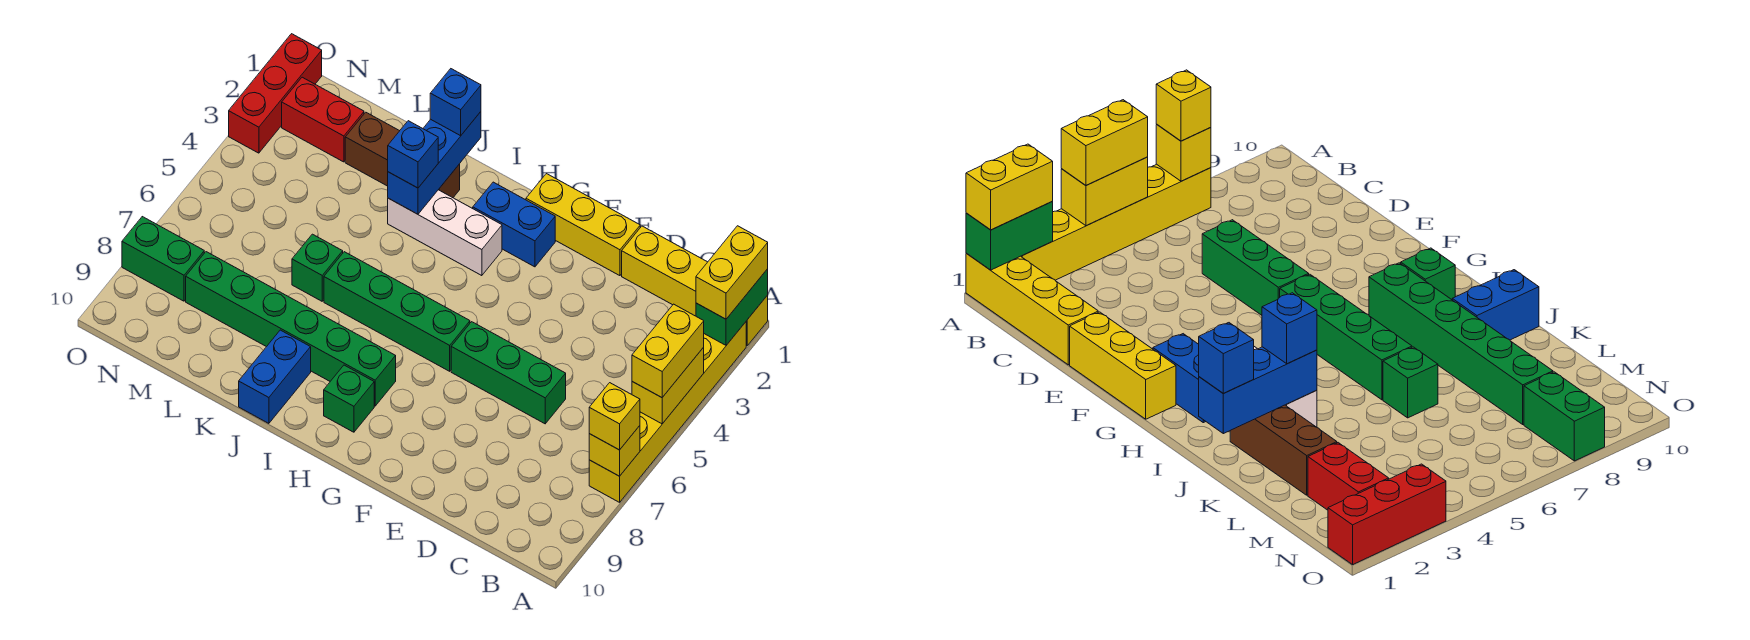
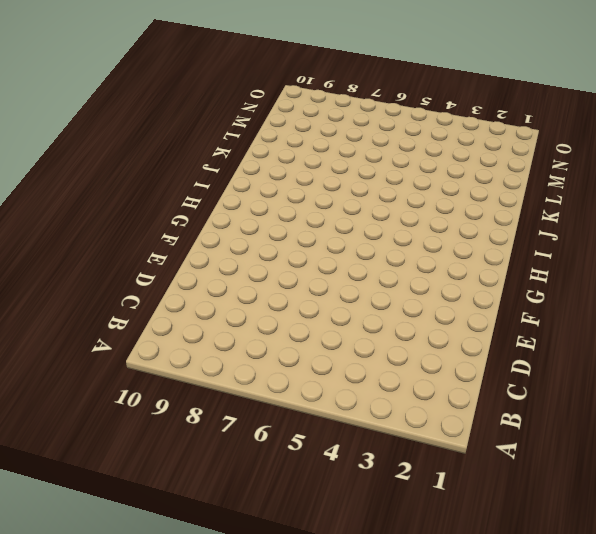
none -> yellow 1x4 brick [622,226,768,345]
none -> yellow 1x6 brick [589,322,746,502]
none -> green 1x3 brick [451,322,566,424]

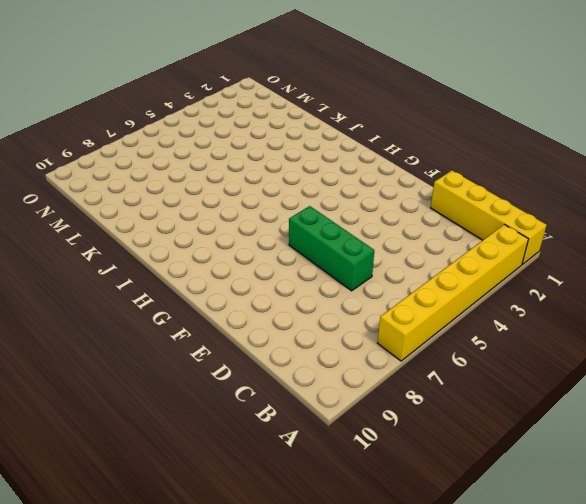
none -> yellow 1x3 brick [526,174,640,276]
none -> blue 1x2 brick [473,182,555,267]
none -> green 1x4 brick [324,252,470,371]

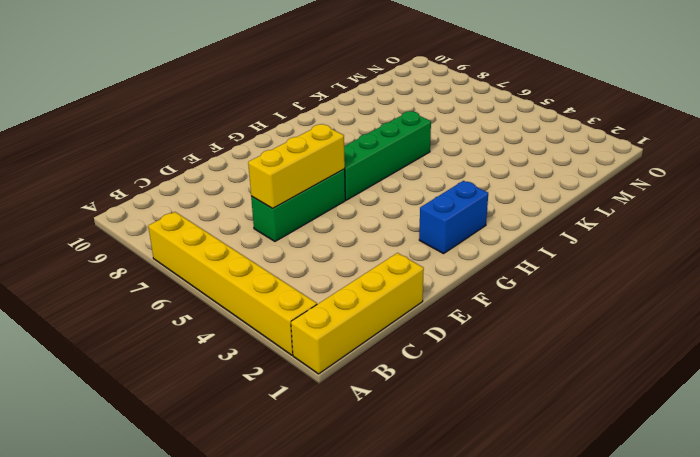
yellow 1x3 brick [248,124,345,208] -> yellow 1x3 brick moved to [526,174,640,276]
none -> white 1x3 brick [388,190,502,276]
none -> green 1x6 brick [186,252,396,406]
none -> green 1x1 brick [324,365,374,432]

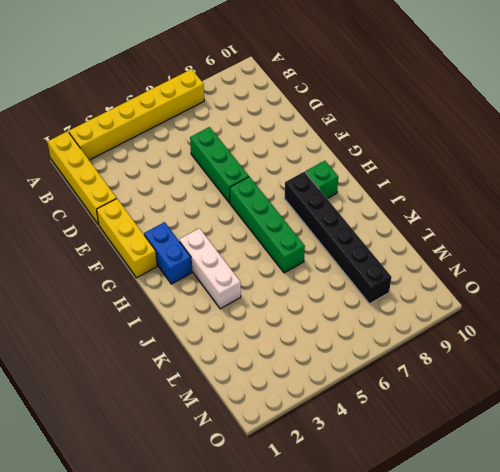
black 1x6 brick [284,172,391,304] -> green 1x6 brick [186,252,396,406]
none -> brown 1x3 brick [345,112,460,198]
none -> blue 1x2 brick [239,330,311,423]
none -> green 1x1 brick [292,234,343,301]

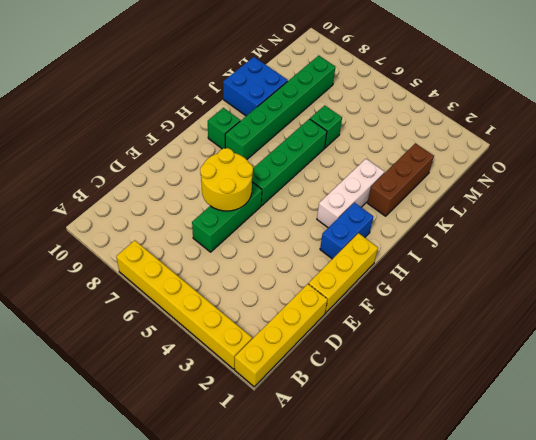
yellow 2x2 round brick [200,148,253,211] -> none
blue 2x2 brick [223,57,288,116] -> blue 1x2 brick [239,330,311,423]
none -> red 1x2 brick [282,77,364,162]
none -> green 1x2 brick [122,217,204,301]
none -> red 1x3 brick [229,34,322,153]

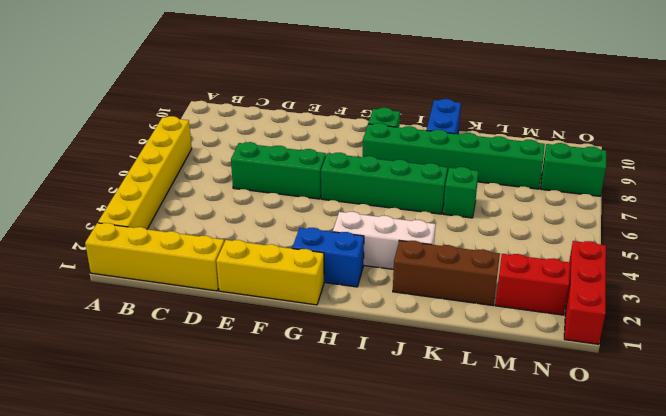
none -> green 1x2 brick [696,269,768,345]
none -> yellow 1x2 brick [632,347,704,424]
none -> yellow 1x1 brick [589,426,640,476]

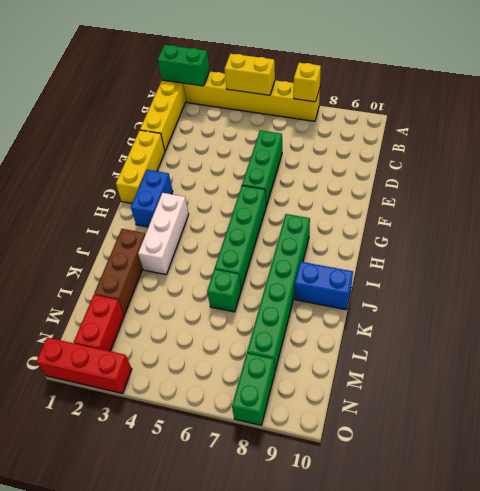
none -> green 1x1 brick [324,365,374,432]
none -> blue 1x3 brick [388,112,481,214]
none -> yellow 1x2 brick [696,226,768,319]

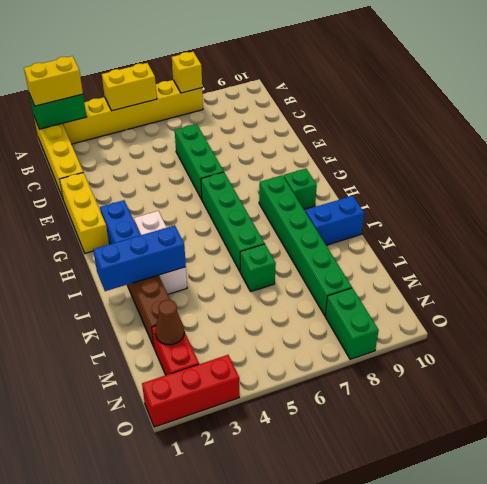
brown 1x1 cone [155,300,184,345] -> none
none -> yellow 1x2 brick [632,304,704,398]
none -> yellow 1x1 brick [589,383,640,450]
none -> blue 1x1 brick [430,69,481,136]

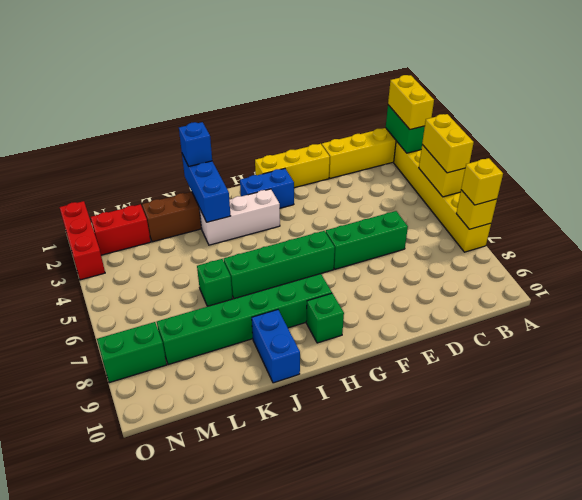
none -> blue 1x1 brick [388,121,438,188]

